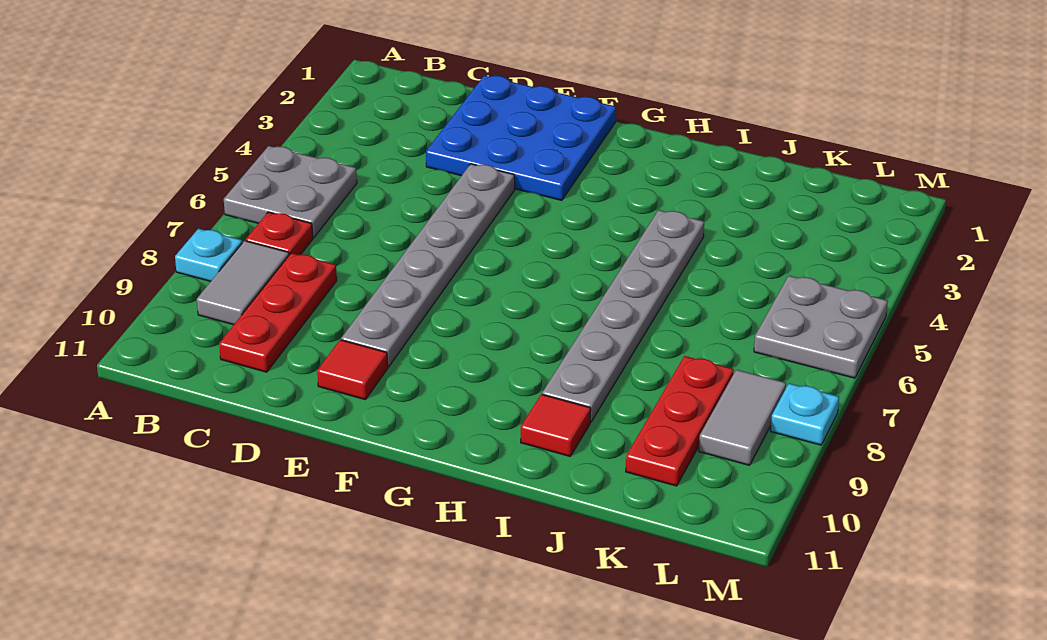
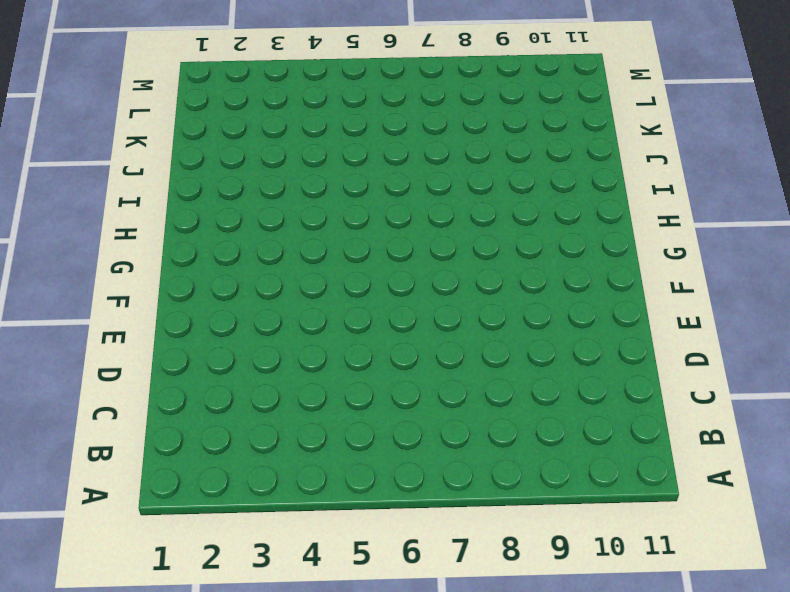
none -> grey 2x2 plate [224,146,357,238]
none -> cyan 1x1 plate [175,229,242,281]
none -> red 1x1 plate [246,212,313,255]

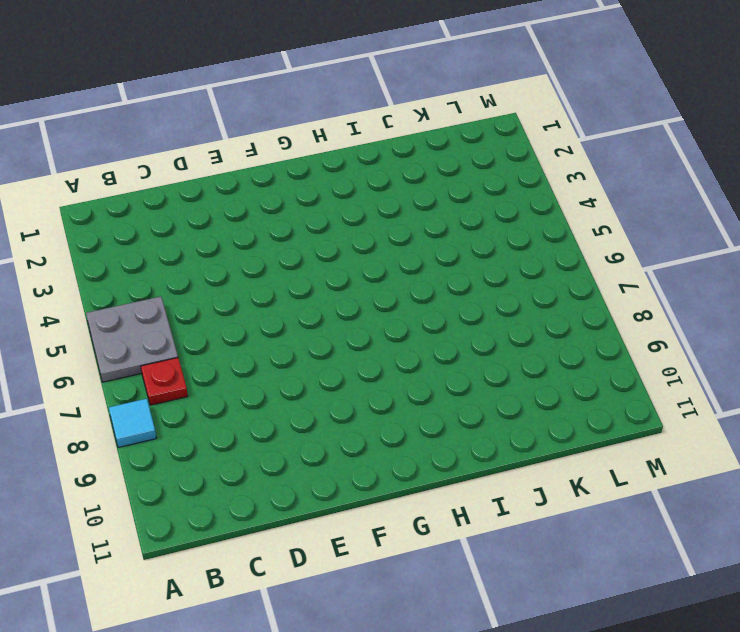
cyan 1x1 tile [109,399,156,448] -> cyan 1x1 plate [175,229,242,281]
none -> grey 1x2 tile [197,241,289,325]
none -> red 1x3 plate [219,253,337,372]
none -> blue 3x3 plate [426,76,616,200]

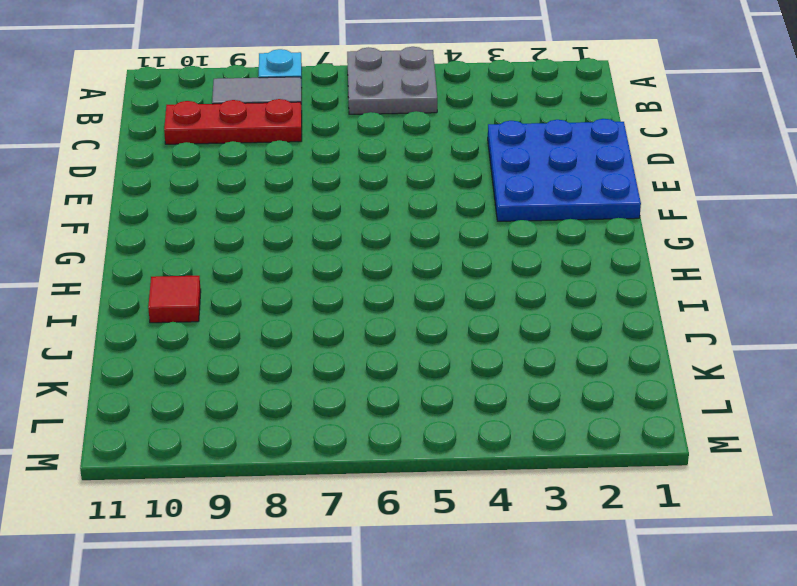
none -> red 1x1 plate [246,212,313,255]
none -> grey 1x6 plate [341,164,515,367]
none -> red 1x1 tile [317,340,388,399]

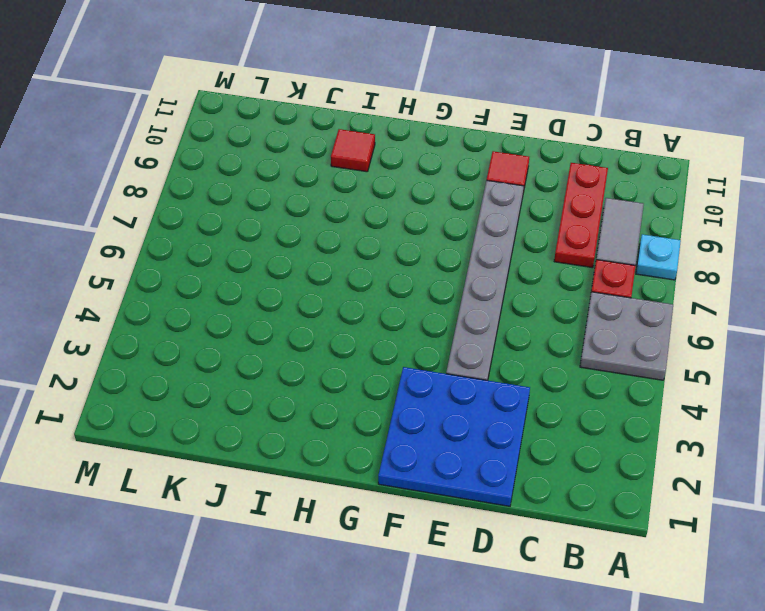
none -> grey 1x6 plate [542,210,704,422]
none -> red 1x3 plate [626,356,734,486]
none -> grey 2x2 plate [754,276,888,378]

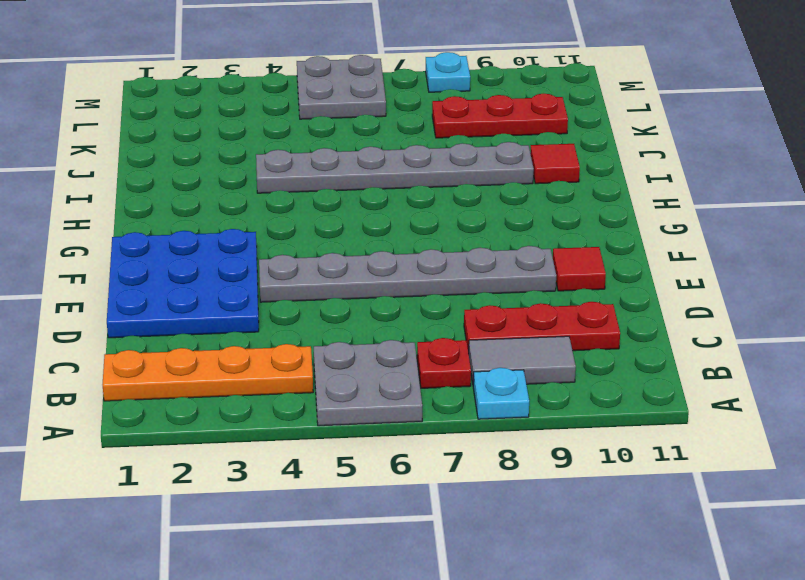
orange 1x4 plate [102,344,313,401] -> none
none -> grey 1x2 tile [699,370,786,465]

